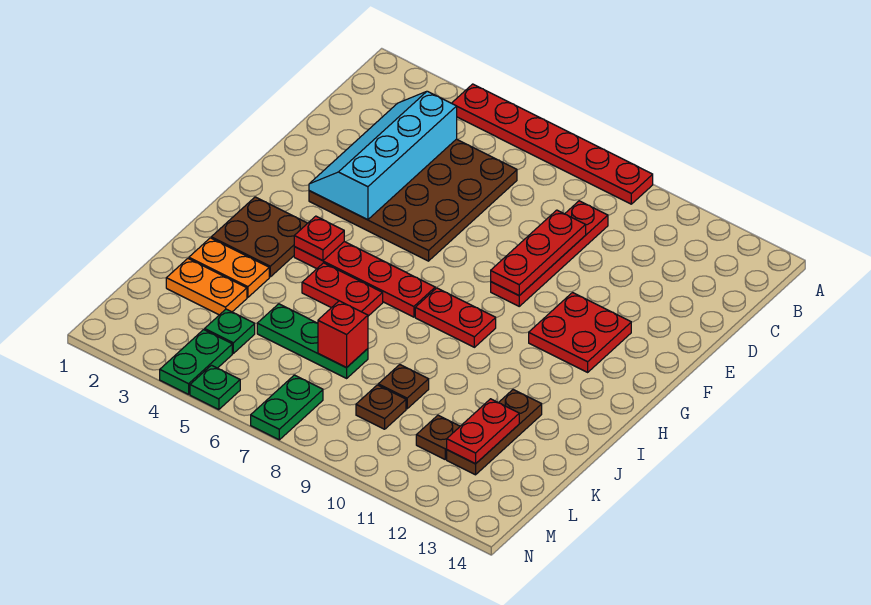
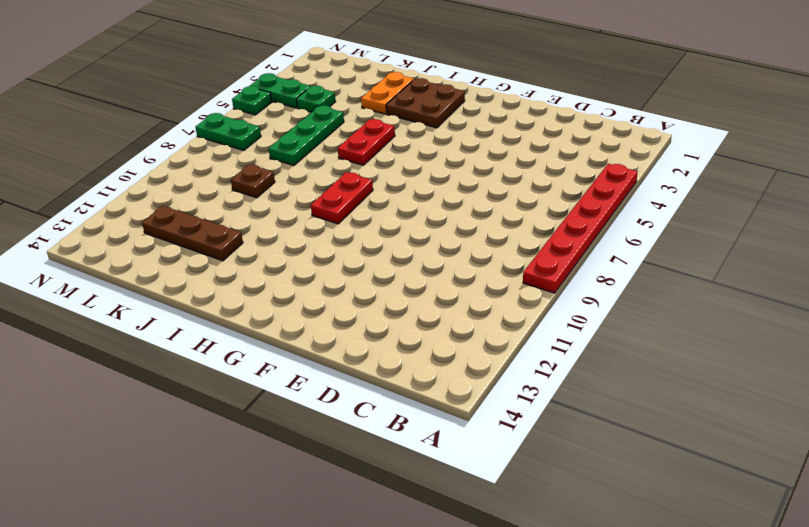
none -> brown 4x4 plate [309,139,517,261]
none -> red 1x4 plate [491,201,608,306]
none -> red 2x2 plate [529,293,631,372]

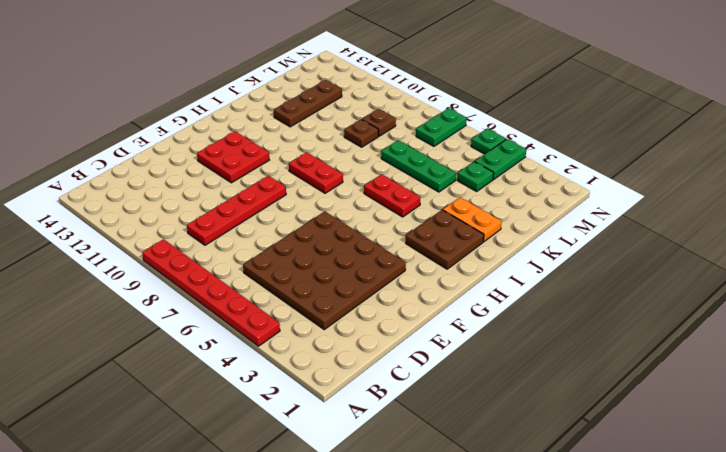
none -> red 1x4 plate [294,242,435,317]
none -> orange 1x2 plate [166,259,247,315]
none -> brown 1x1 plate [416,415,460,459]

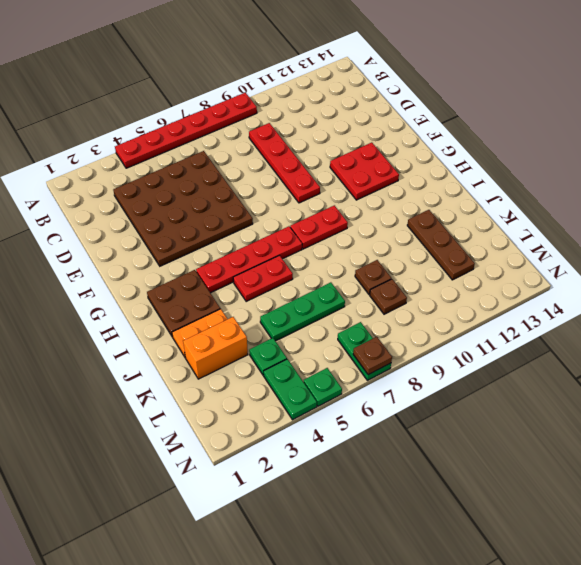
orange 1x2 brick [183,317,248,379] -> orange 1x2 plate [166,259,247,315]
brown 1x1 plate [353,337,392,375] -> brown 1x1 plate moved to [416,415,460,459]
none -> cyan 2x4 slope [309,91,457,220]
none -> red 1x3 plate [491,210,586,295]
none -> red 1x1 plate [294,216,344,261]

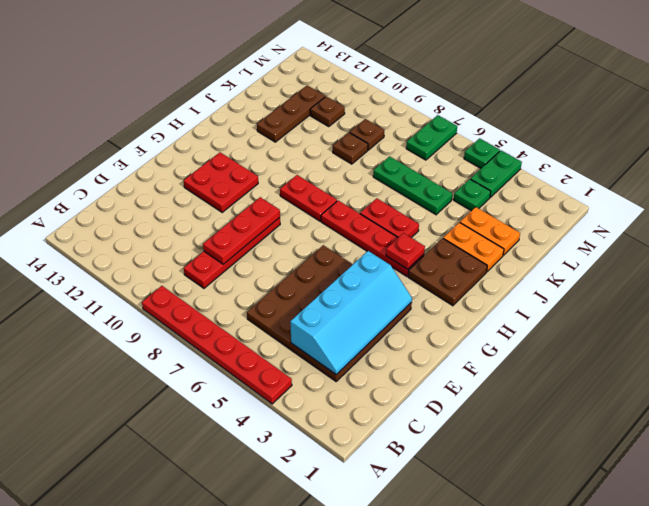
none -> red 1x1 brick [318,301,368,368]
none -> red 1x2 plate [447,399,519,464]

